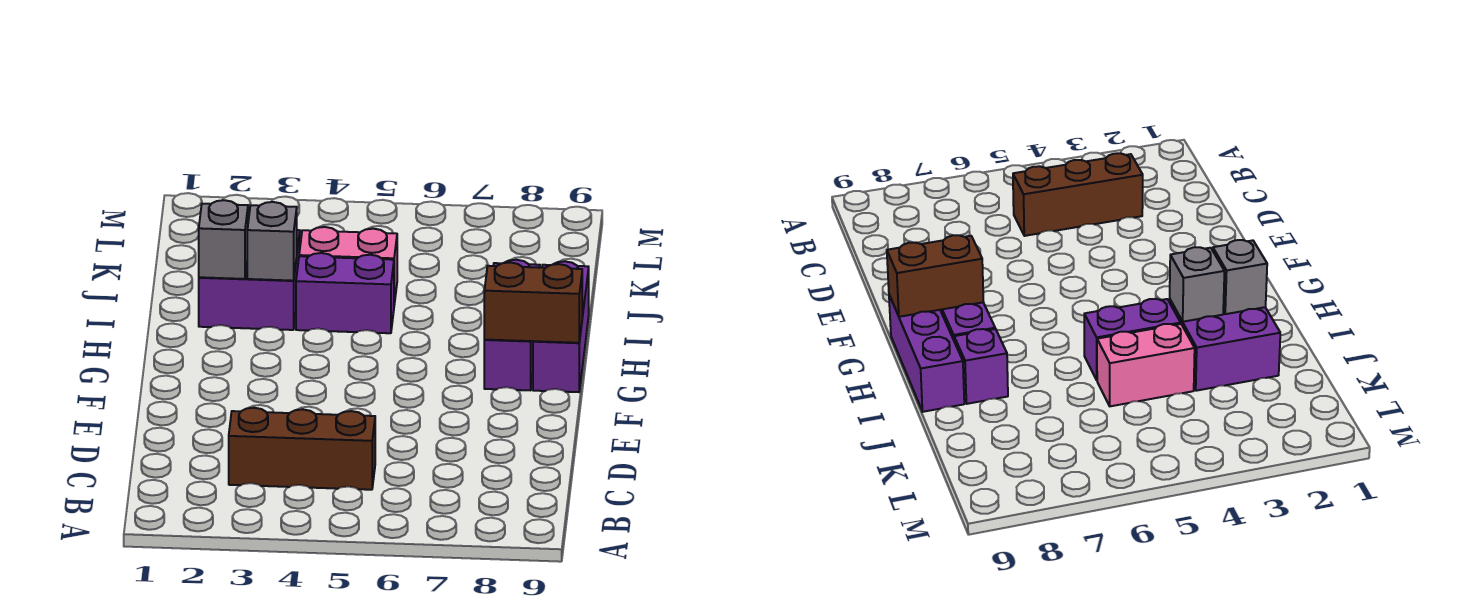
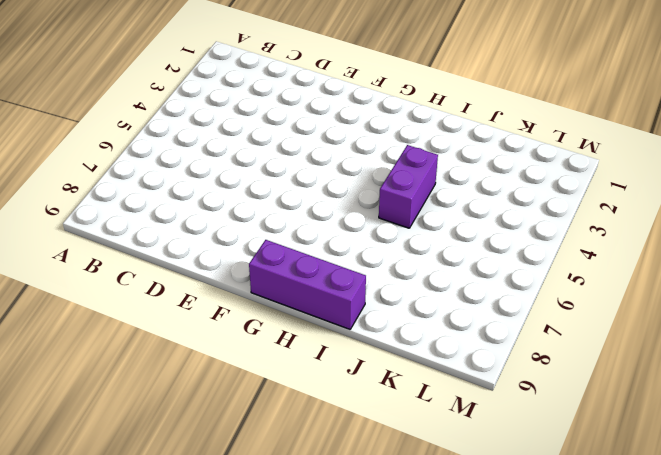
none -> brown 1x3 brick [229,408,375,490]
none -> purple 1x2 brick [484,340,533,390]

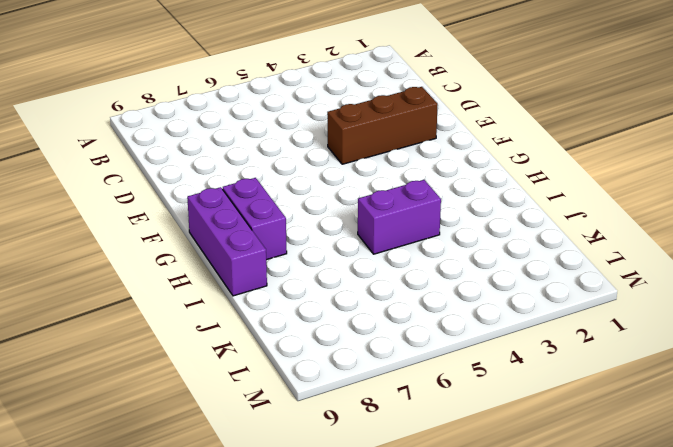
brown 1x3 brick [327,87,438,164] -> brown 1x3 brick moved to [229,408,375,490]
none -> purple 2x2 brick [199,230,300,330]
none -> purple 1x1 brick [954,329,1008,404]

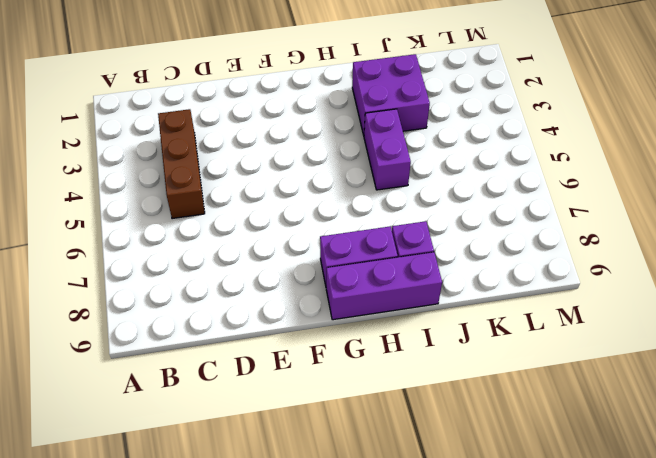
none -> pink 1x2 brick [299,227,397,304]
none -> brown 1x2 brick [484,262,582,343]

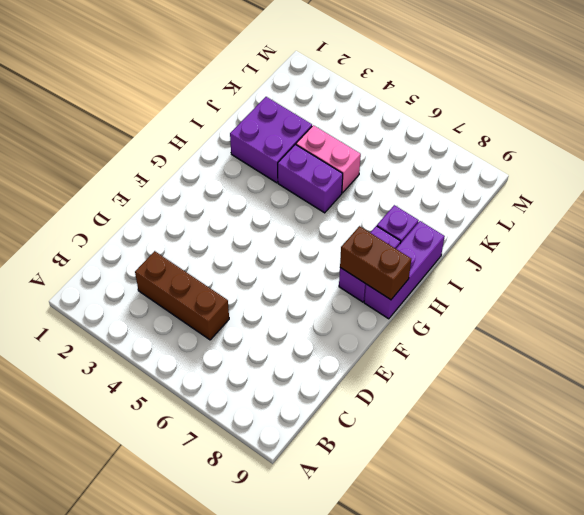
none -> grey 1x1 brick [199,200,248,279]
none -> grey 1x1 brick [247,202,297,281]

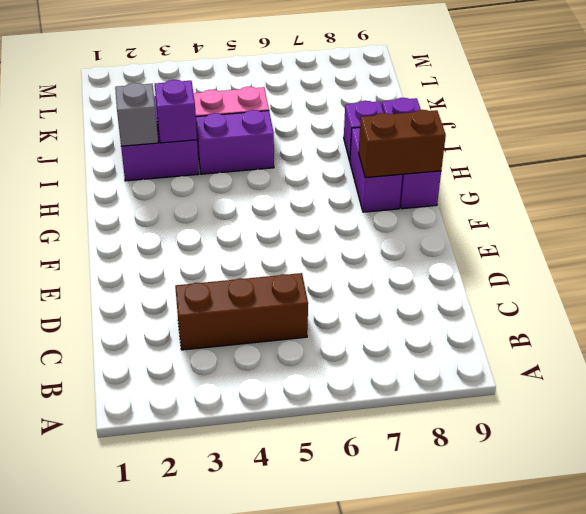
purple 1x1 brick [155,80,197,143] -> grey 1x1 brick [247,202,297,281]

